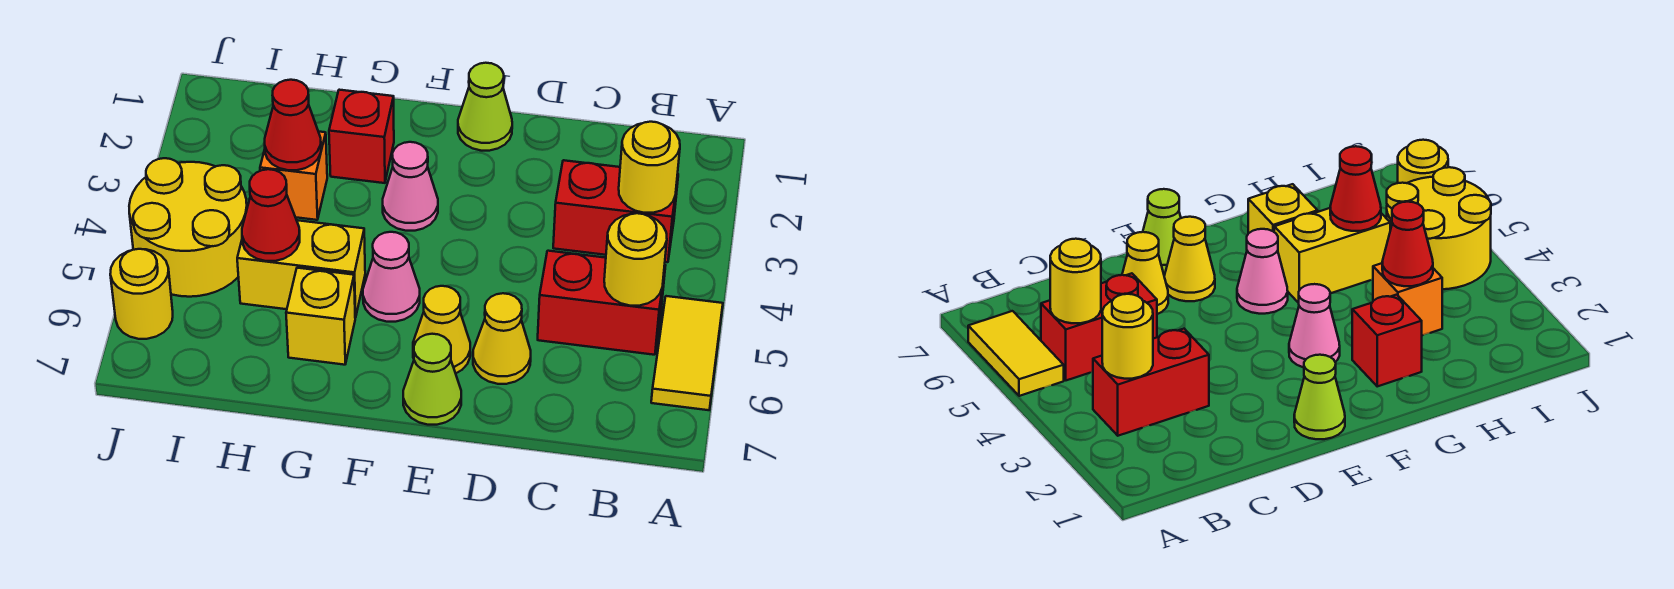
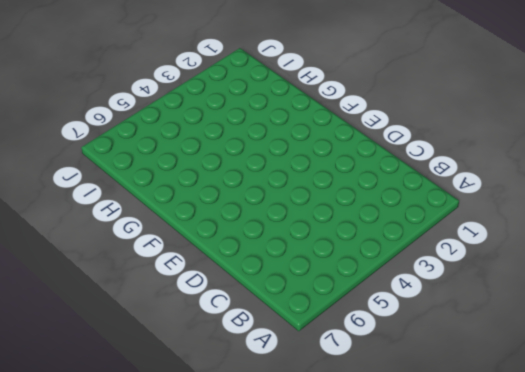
none -> yellow 1x2 tile [651,296,723,410]
none -> red 1x2 brick [553,160,678,262]
none -> red 1x2 brick [538,251,666,355]

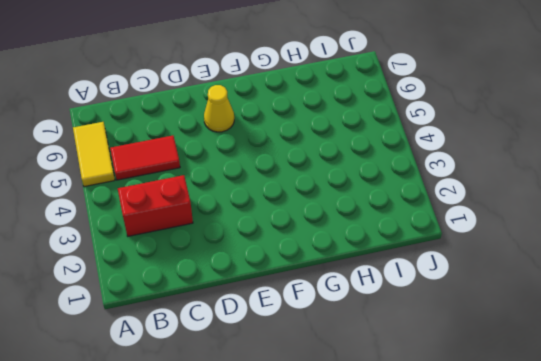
red 1x2 tile [110,136,180,180] -> red 1x2 brick [538,251,666,355]
none -> yellow 1x1 cone [473,293,531,384]
none -> lime 1x1 cone [458,63,512,151]
none -> lime 1x1 cone [403,334,461,425]

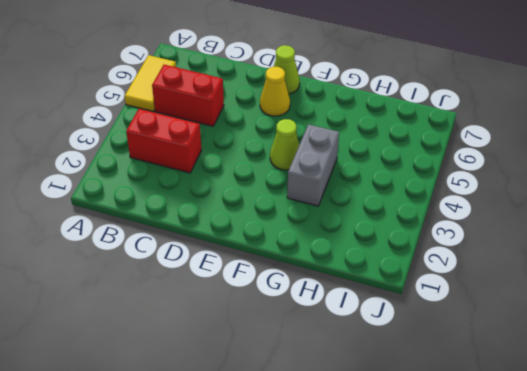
lime 1x1 cone [270,119,299,170] -> lime 1x1 cone moved to [458,63,512,151]
grey 1x2 brick [287,124,339,206] -> none
none -> yellow 1x1 cone [473,293,531,384]
none -> pink 1x1 cone [383,142,438,231]
none -> pink 1x1 cone [363,232,420,322]

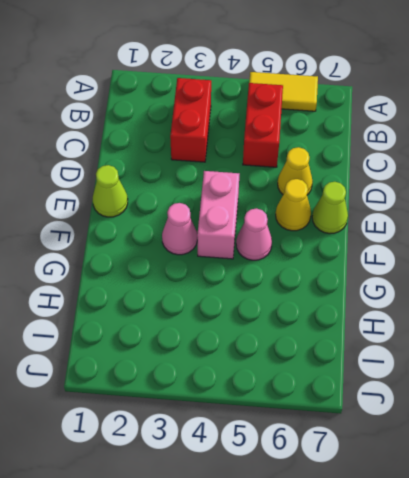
pink 1x2 brick [197,171,239,259] -> none
none -> red 1x1 brick [329,90,394,183]
none -> yellow 1x2 brick [237,220,365,318]
none -> yellow 1x1 brick [286,268,355,365]

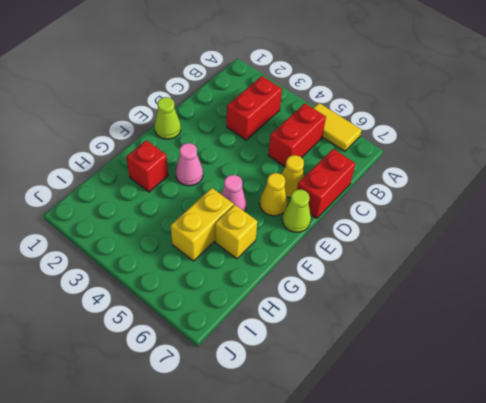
red 1x2 brick [297,149,356,218] -> none
none -> orange 1x1 brick [260,131,327,220]
none -> yellow 2x2 round brick [129,158,247,297]
none -> yellow 1x1 round brick [110,249,173,339]

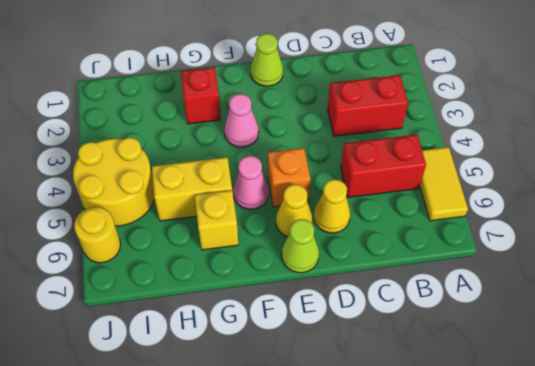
orange 1x1 brick [268,148,311,207] -> orange 1x1 brick moved to [260,131,327,220]
none -> yellow 1x1 round brick [619,122,680,213]
none -> yellow 1x1 round brick [604,213,667,306]
none -> red 1x1 cone [265,80,321,170]

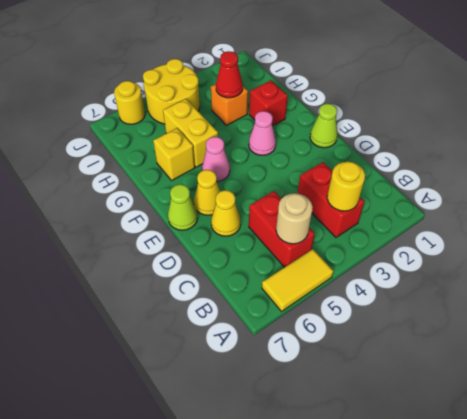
tan 1x1 round brick [276,193,313,244] -> yellow 1x1 round brick [604,213,667,306]
none -> red 1x1 cone [242,169,300,261]

